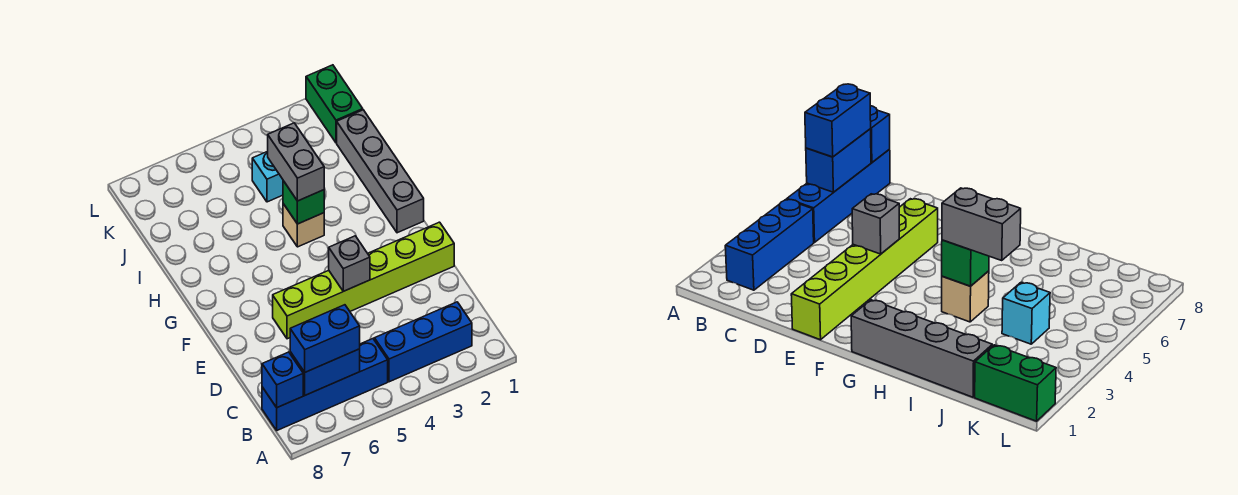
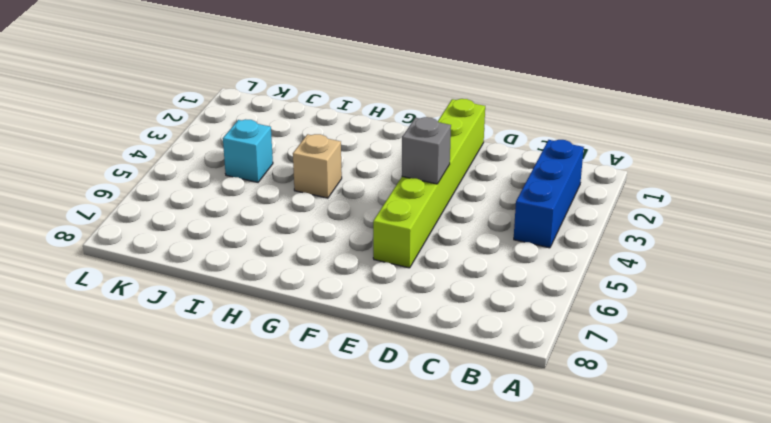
none -> blue 1x4 brick [262,339,388,430]
none -> grey 1x4 brick [337,110,424,233]
none -> green 1x2 brick [306,65,363,143]

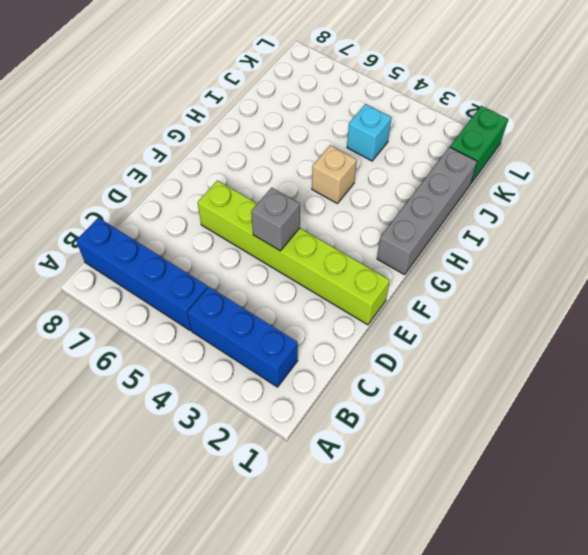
none -> blue 1x2 brick [290,349,360,395]
none -> blue 1x1 brick [262,352,303,408]
none -> green 1x1 brick [283,181,324,224]

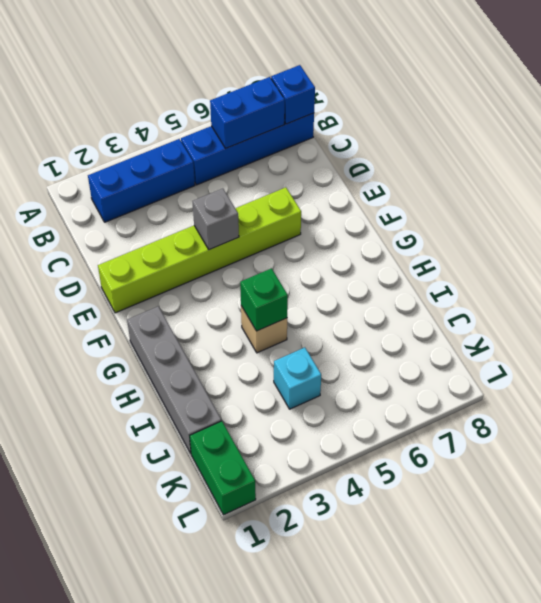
none -> blue 1x2 brick [290,305,360,372]
none -> grey 1x2 brick [268,123,324,201]

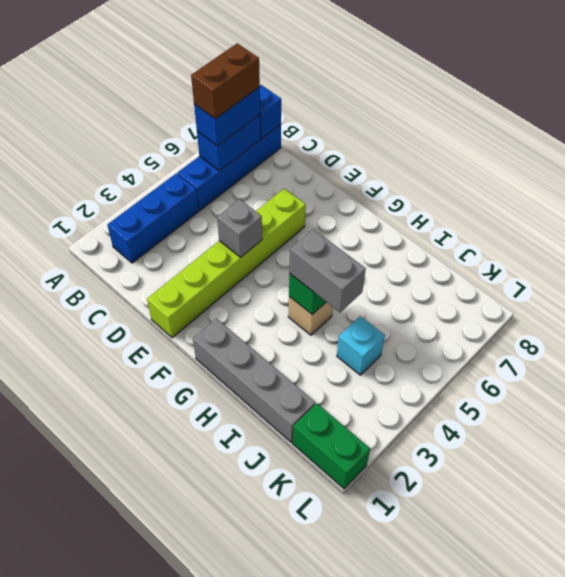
brown 1x2 brick [191,43,260,119] -> none

